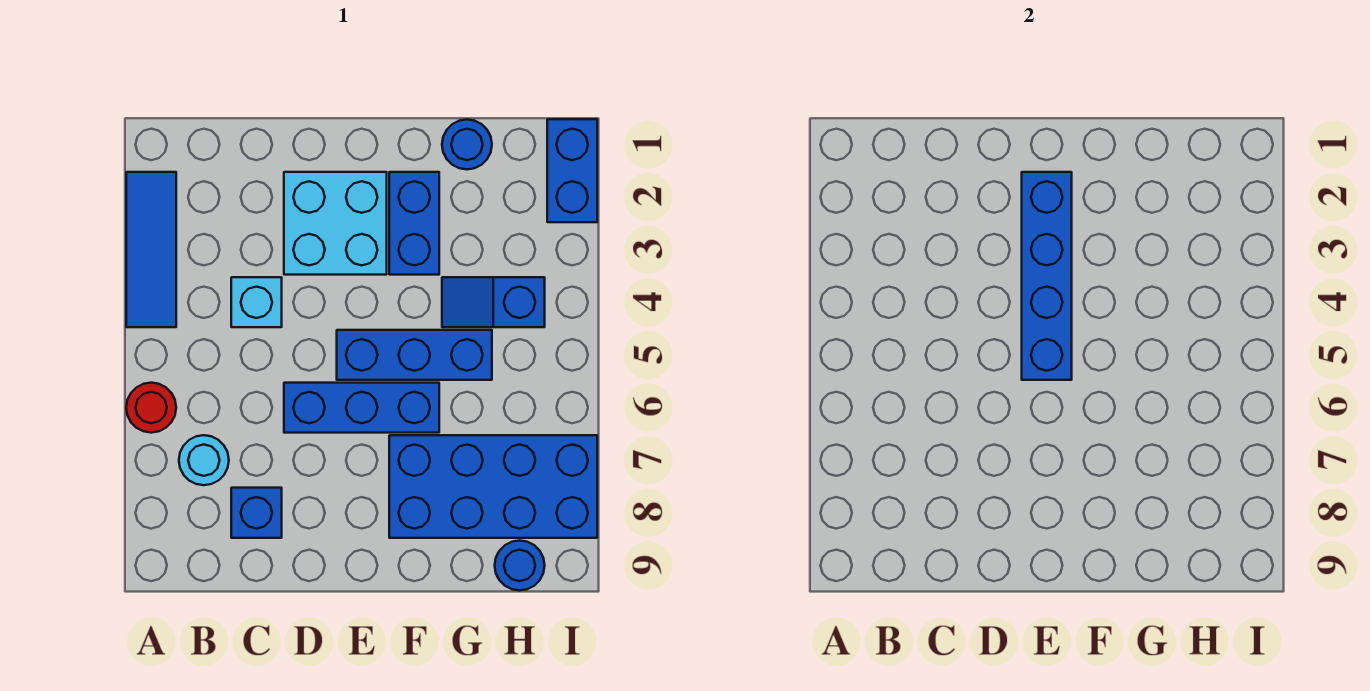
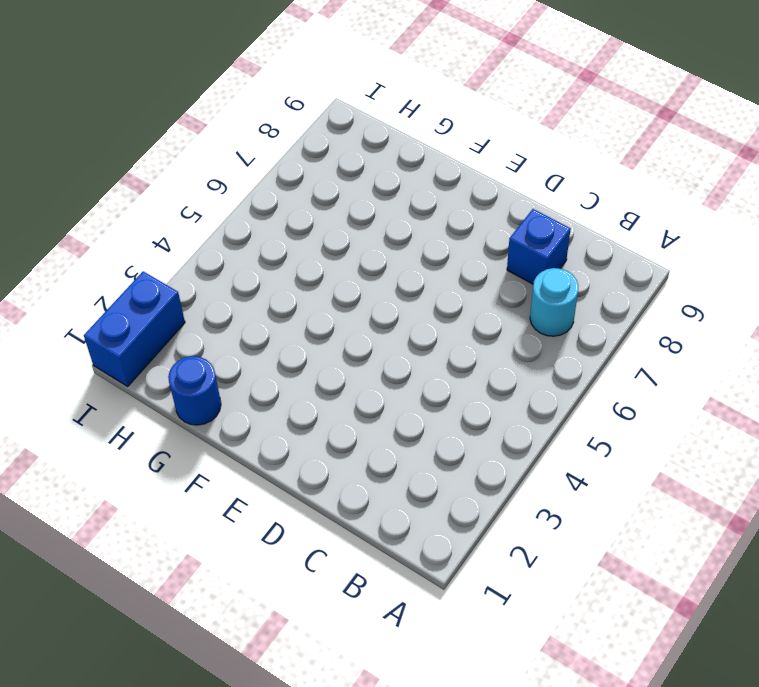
none -> blue 1x3 tile [126,172,176,327]
none -> red 1x1 round brick [126,383,176,433]
none -> cyan 1x1 brick [231,277,282,327]

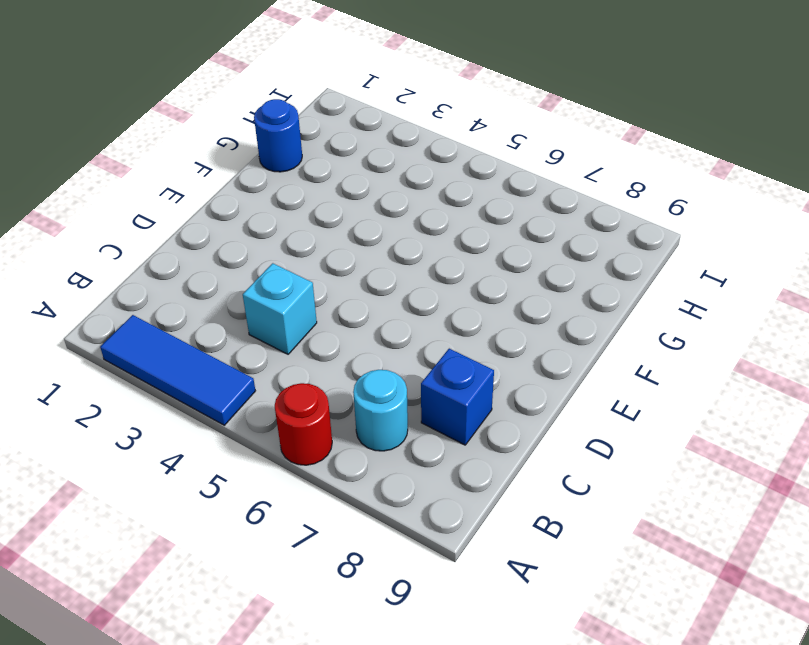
none -> cyan 2x2 brick [284,172,387,275]
none -> blue 1x3 brick [284,383,439,433]
none -> blue 1x3 brick [337,330,492,380]

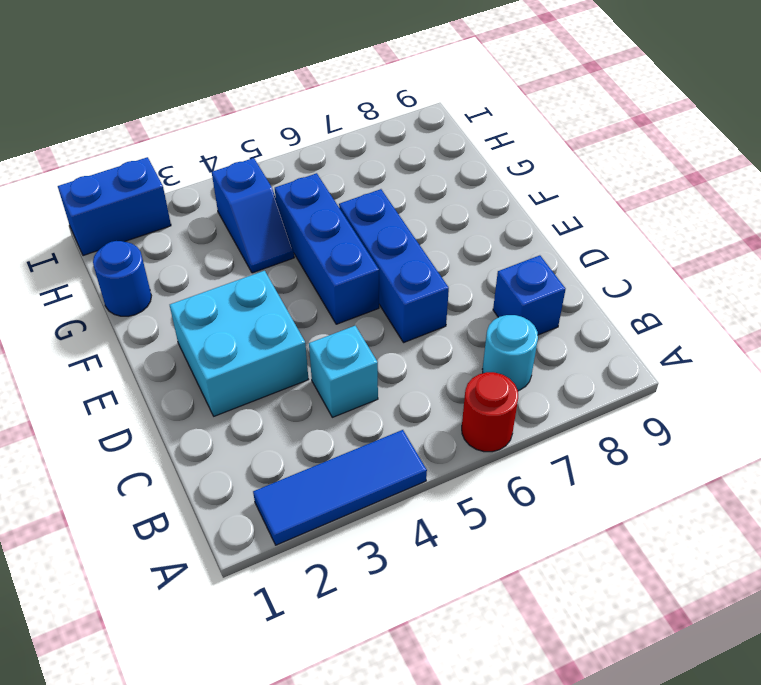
none -> blue 1x2 brick [389,172,439,275]
none -> blue 2x4 brick [389,435,597,538]
none -> blue 1x1 round brick [495,540,545,591]

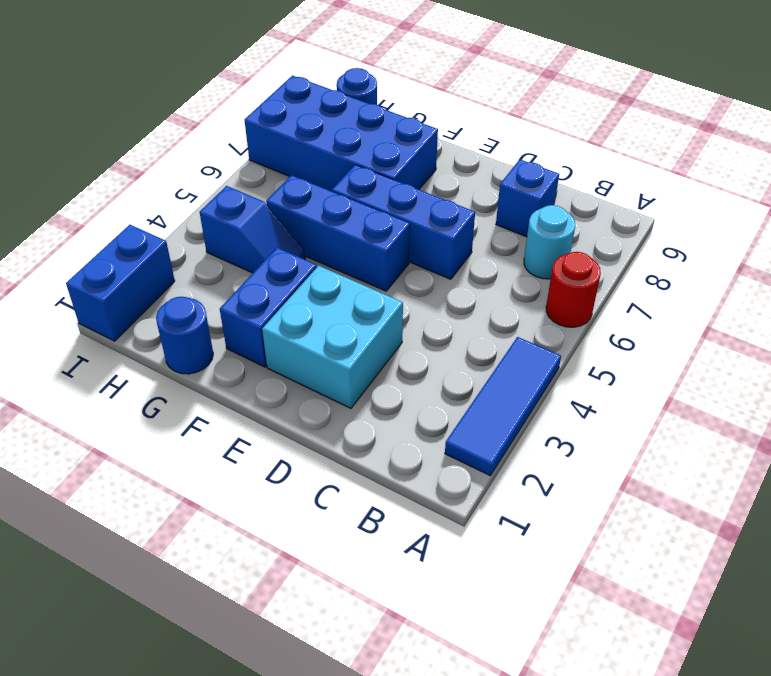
none -> cyan 1x1 brick [231,277,282,327]
none -> blue 1x4 brick [1022,172,1072,380]

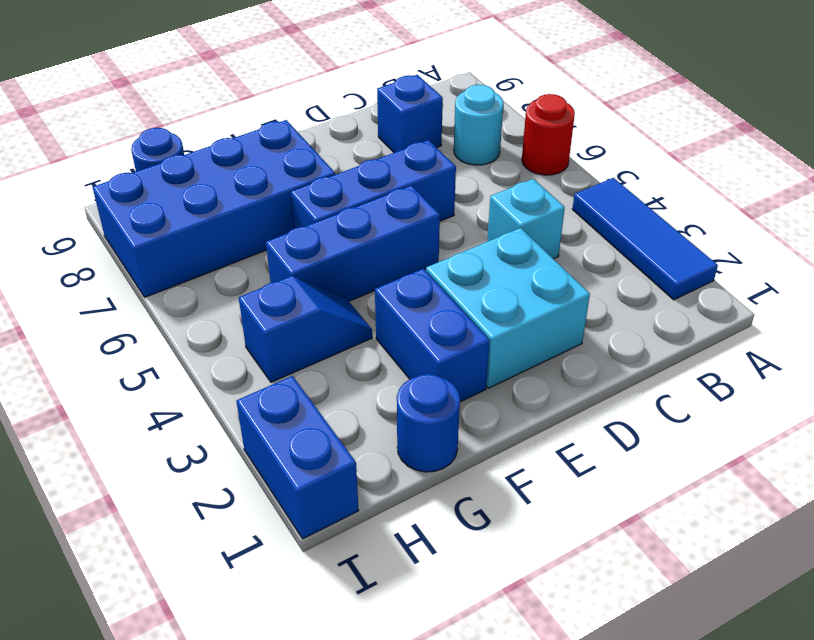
none -> blue 1x4 brick [1022,172,1072,380]

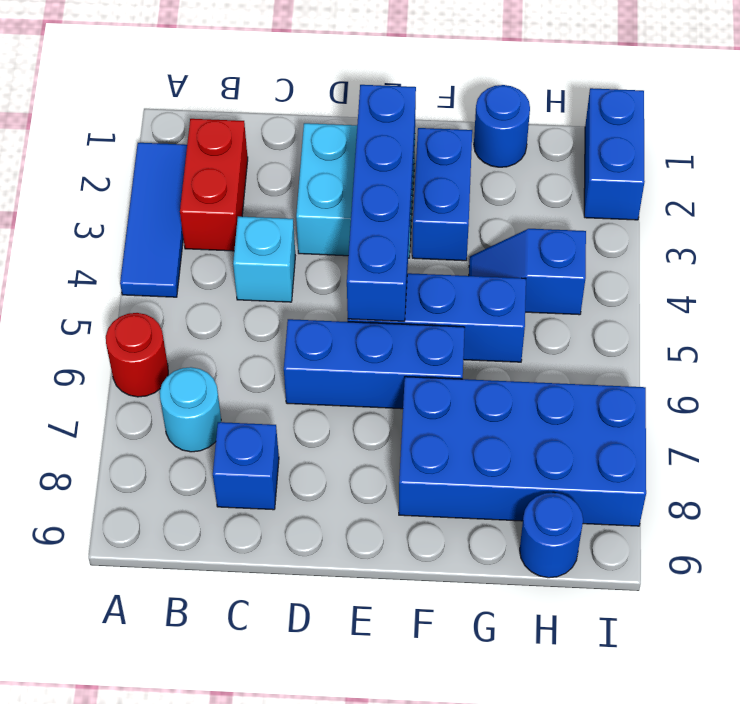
red 1x2 brick [180,119,248,251] -> none

